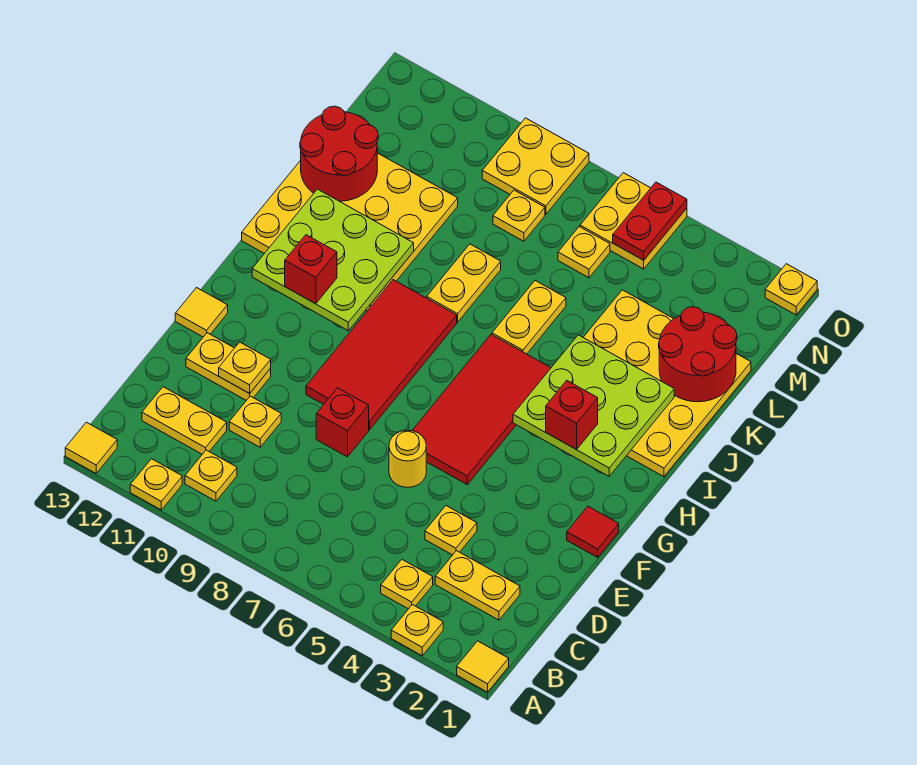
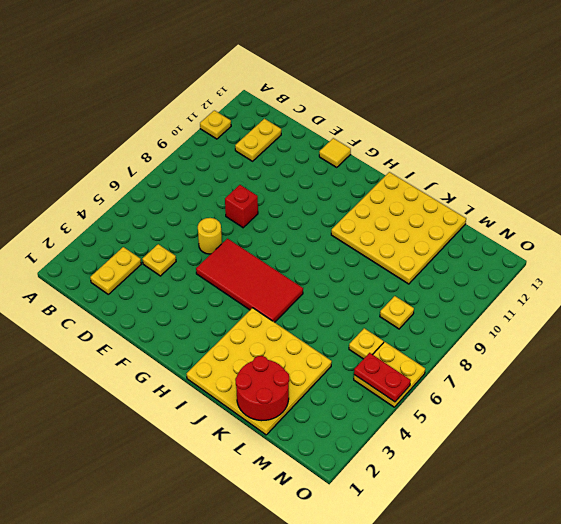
none -> yellow 1x1 tile [457,641,509,692]
none -> yellow 1x1 plate [391,605,443,656]
none -> yellow 1x1 tile [65,422,117,473]
none -> yellow 1x1 plate [381,560,433,609]

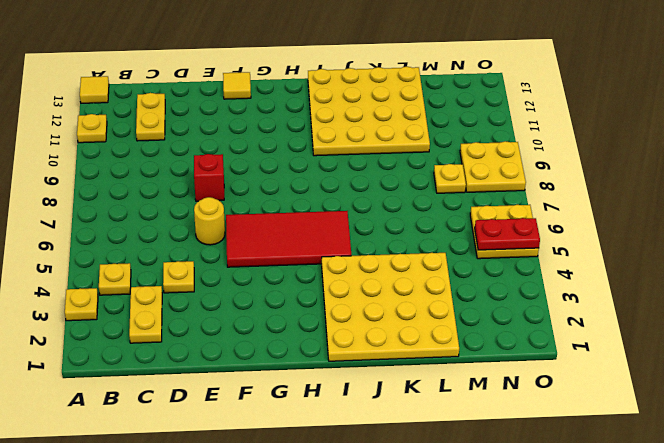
none -> yellow 1x1 tile [457,641,509,692]
none -> yellow 1x1 plate [185,450,237,501]
none -> yellow 1x1 plate [229,396,281,447]
none -> yellow 1x2 plate [186,333,271,400]

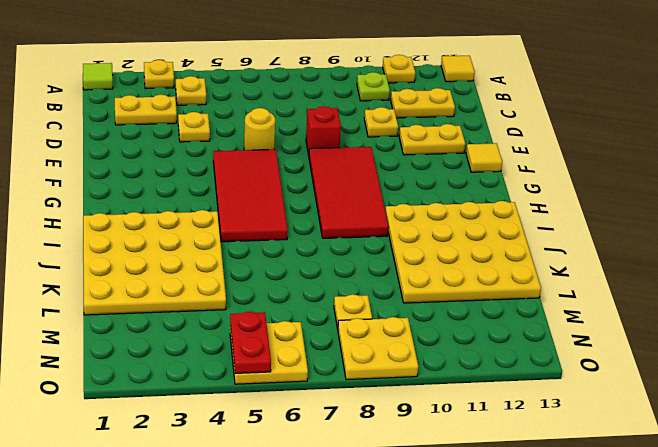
lime 1x1 tile [83,63,113,90] -> yellow 1x1 tile [457,641,509,692]
lime 1x1 plate [357,72,390,101] -> yellow 1x1 plate [185,450,237,501]
none -> red 1x1 tile [567,506,619,557]
none -> yellow 1x2 plate [492,281,566,354]
none -> yellow 1x2 plate [427,244,501,322]
none -> yellow 1x1 plate [558,227,610,278]

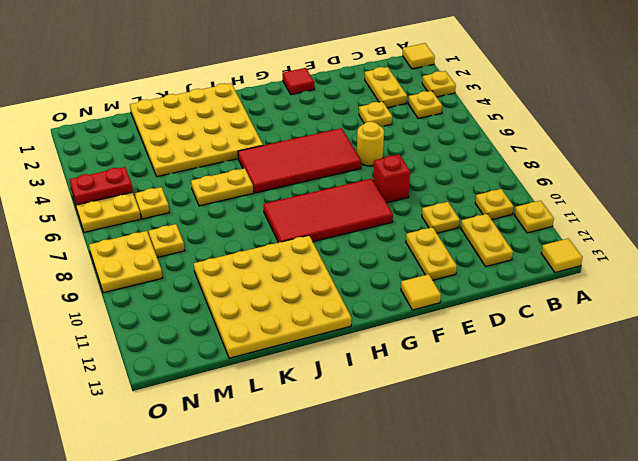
none -> yellow 1x2 plate [427,244,501,322]
none -> yellow 1x1 plate [765,264,817,315]
none -> yellow 1x1 plate [219,342,271,393]
none -> lime 3x3 plate [513,335,674,476]

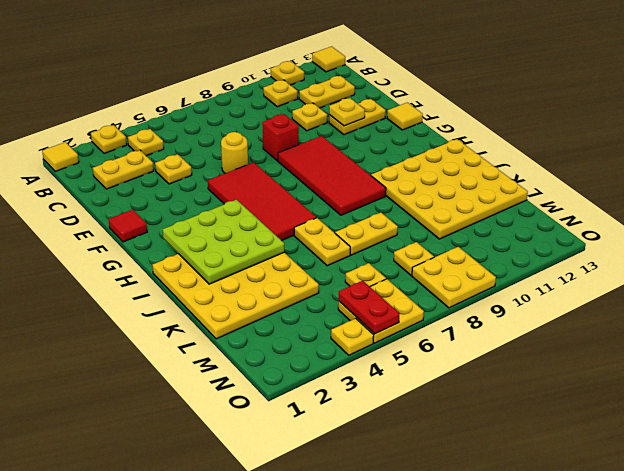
yellow 1x2 plate [335,213,398,255] -> yellow 1x2 plate turned to [427,244,501,322]
yellow 1x1 plate [331,318,374,355] -> yellow 1x1 plate moved to [765,264,817,315]
none -> lime 3x3 plate [252,189,414,331]
none -> red 2x2 round brick [659,307,737,402]
none -> red 2x2 round brick [300,106,378,201]
none -> red 1x1 brick [546,381,598,450]

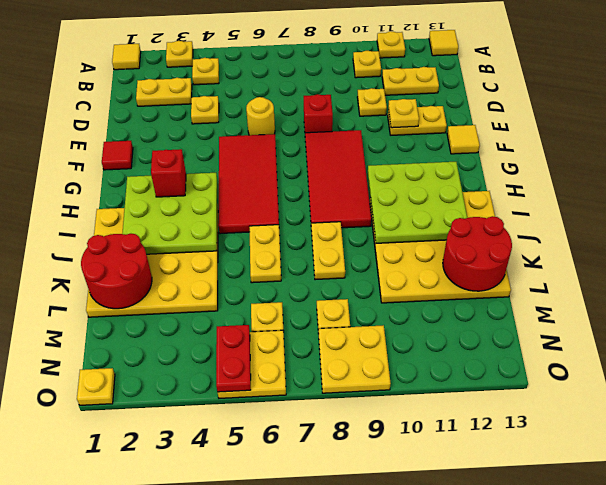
none -> red 1x1 brick [285,235,337,304]

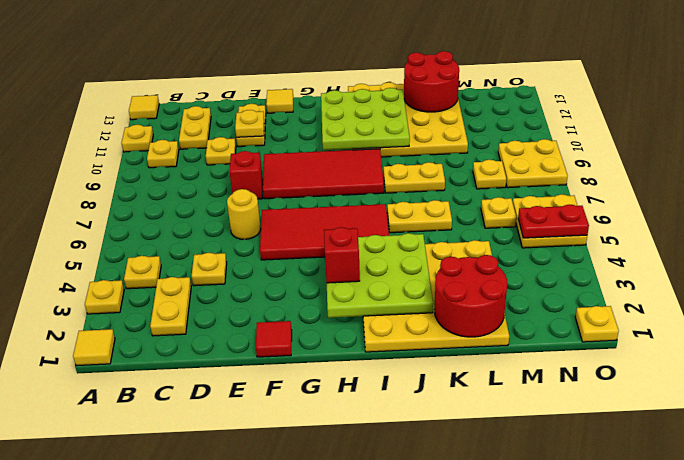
none -> red 1x1 brick [285,235,337,304]

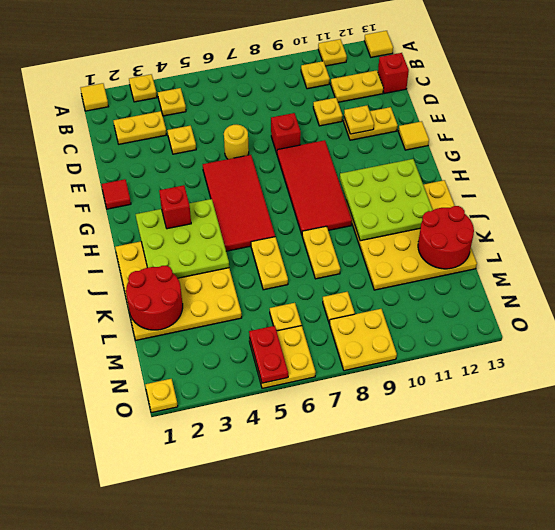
red 1x1 brick [378,53,409,94] -> red 1x1 brick moved to [285,235,337,304]

